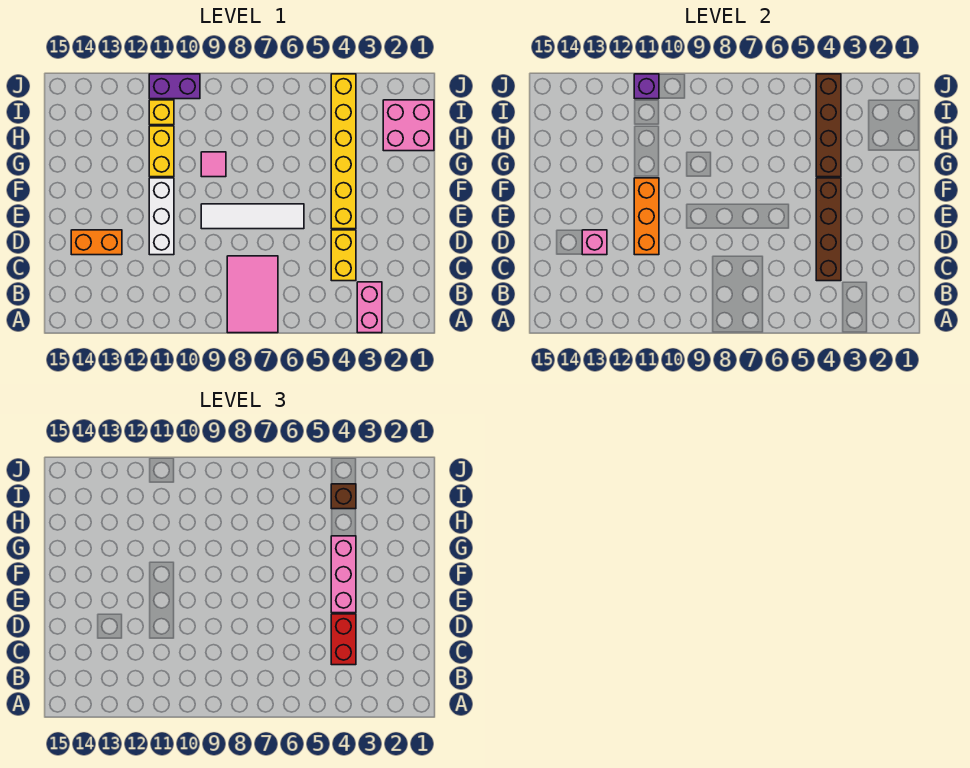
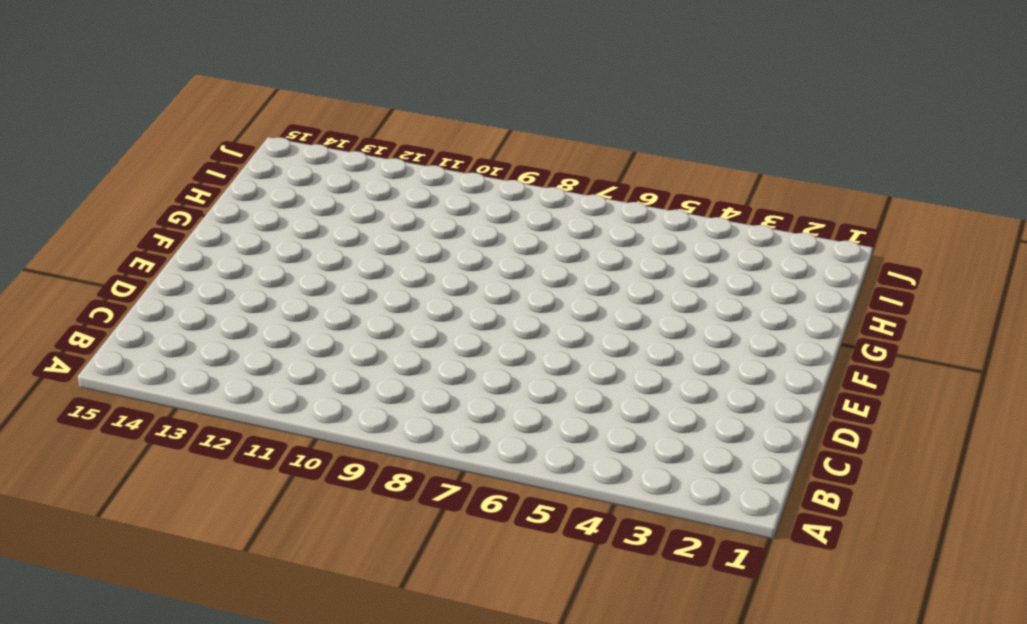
none -> pink 1x2 brick [357,282,382,333]
none -> pink 2x3 tile [227,256,278,333]
none -> yellow 1x2 brick [331,230,356,281]

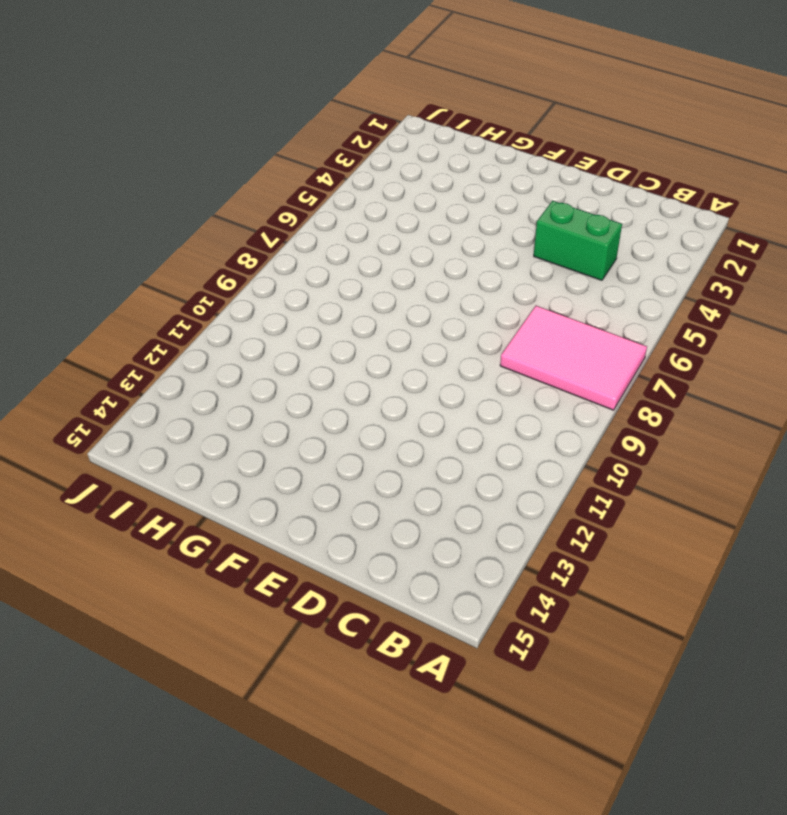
green 1x2 brick [534,201,622,280] -> yellow 1x2 brick [331,230,356,281]
none -> pink 1x2 brick [357,282,382,333]
none -> white 1x3 brick [149,178,174,255]
none -> orange 1x2 brick [71,230,122,255]

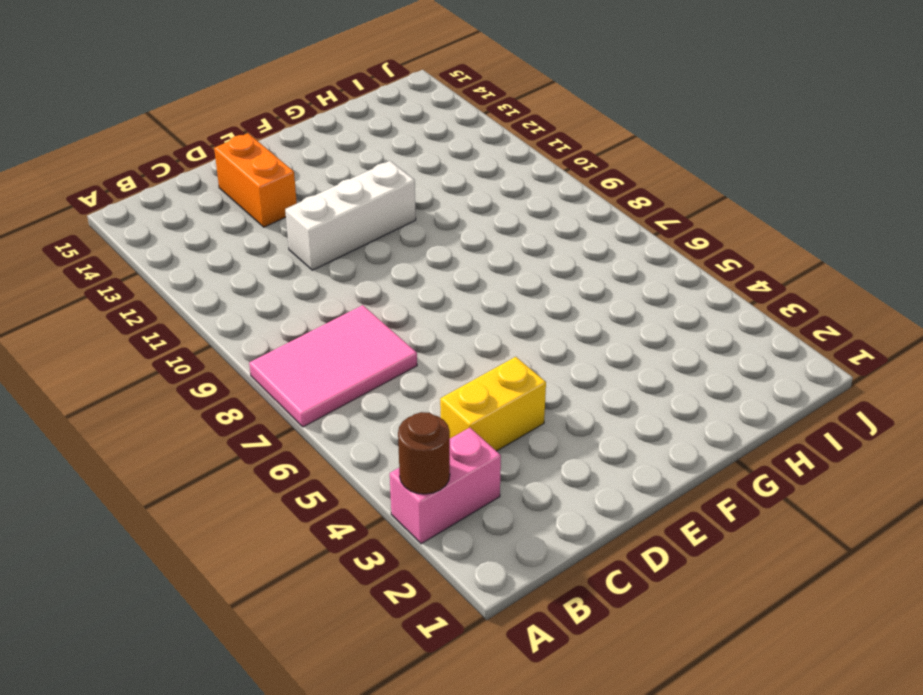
brown 1x1 round brick [398,412,450,494] -> none
none -> yellow 1x6 brick [331,74,356,229]
none -> white 1x4 tile [201,204,304,229]
none -> pink 1x1 tile [201,152,226,177]

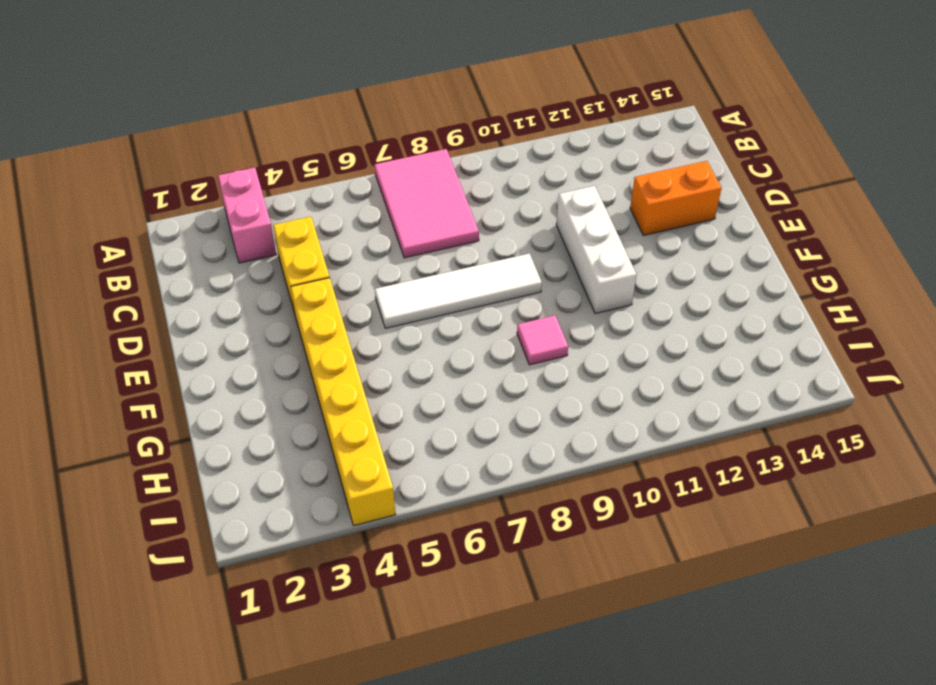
none -> yellow 1x2 brick [149,126,174,177]
none -> pink 2x2 brick [383,100,434,151]
none -> yellow 1x1 brick [149,100,174,125]

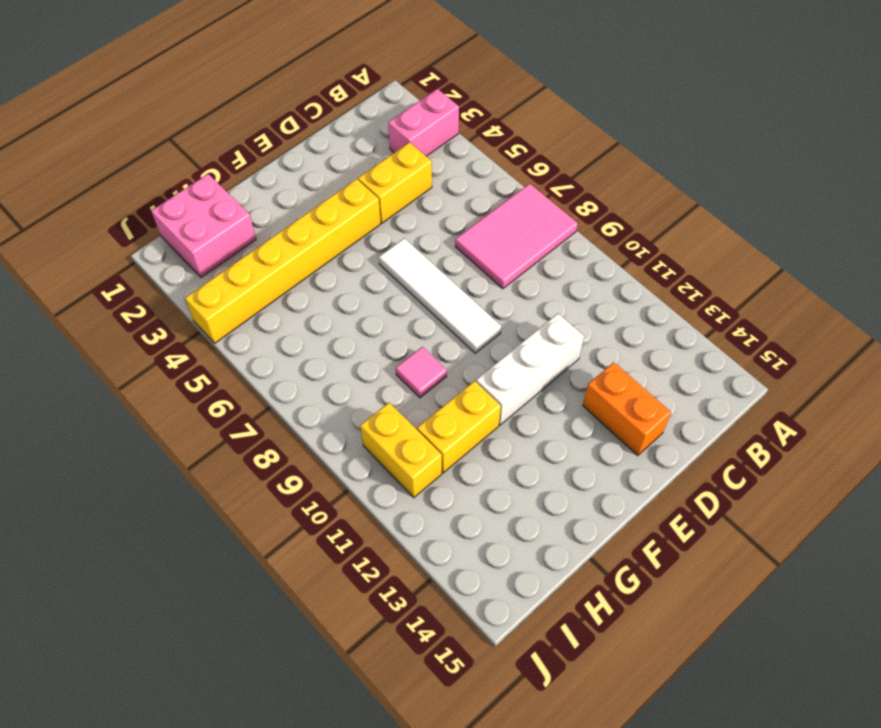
yellow 1x2 brick [360,403,442,498] -> yellow 1x1 brick [149,100,174,125]
none -> purple 1x2 brick [149,74,200,99]
none -> brown 1x4 brick [816,178,841,281]
none -> orange 1x3 brick [634,178,659,255]

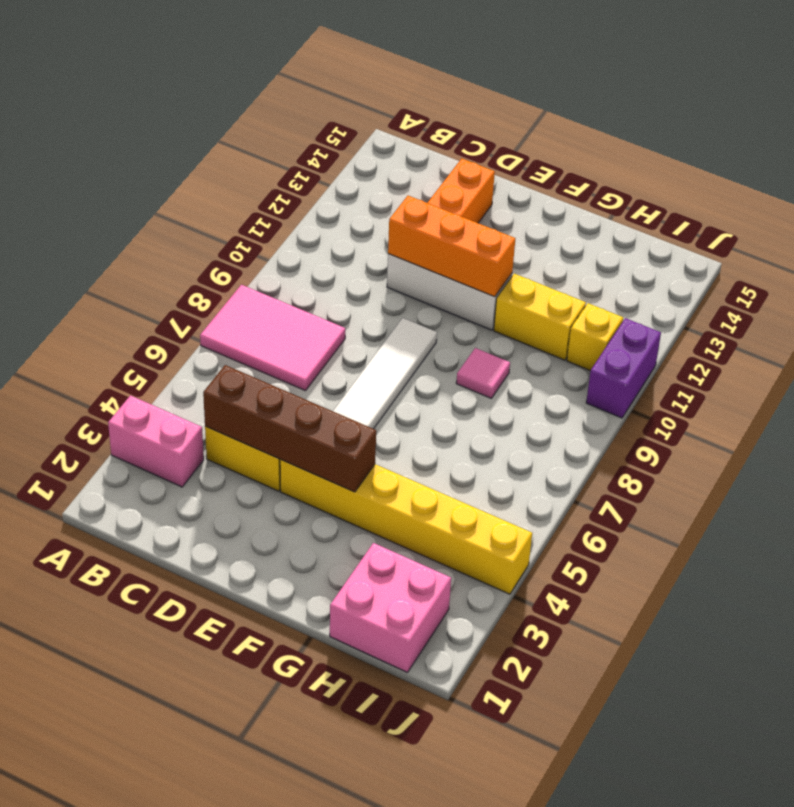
none -> pink 1x1 brick [582,230,607,255]
none -> brown 1x4 brick [816,74,841,177]
none -> purple 1x1 brick [634,74,659,99]

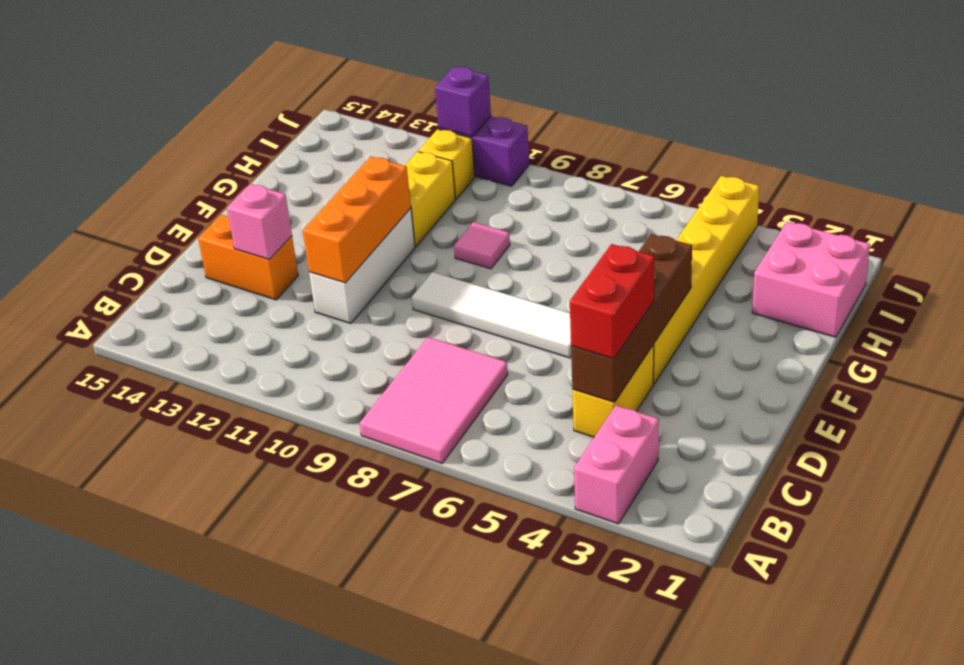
none -> brown 1x4 brick [816,74,841,177]
none -> pink 1x3 brick [331,536,356,613]
none -> brown 1x1 brick [331,484,356,509]

